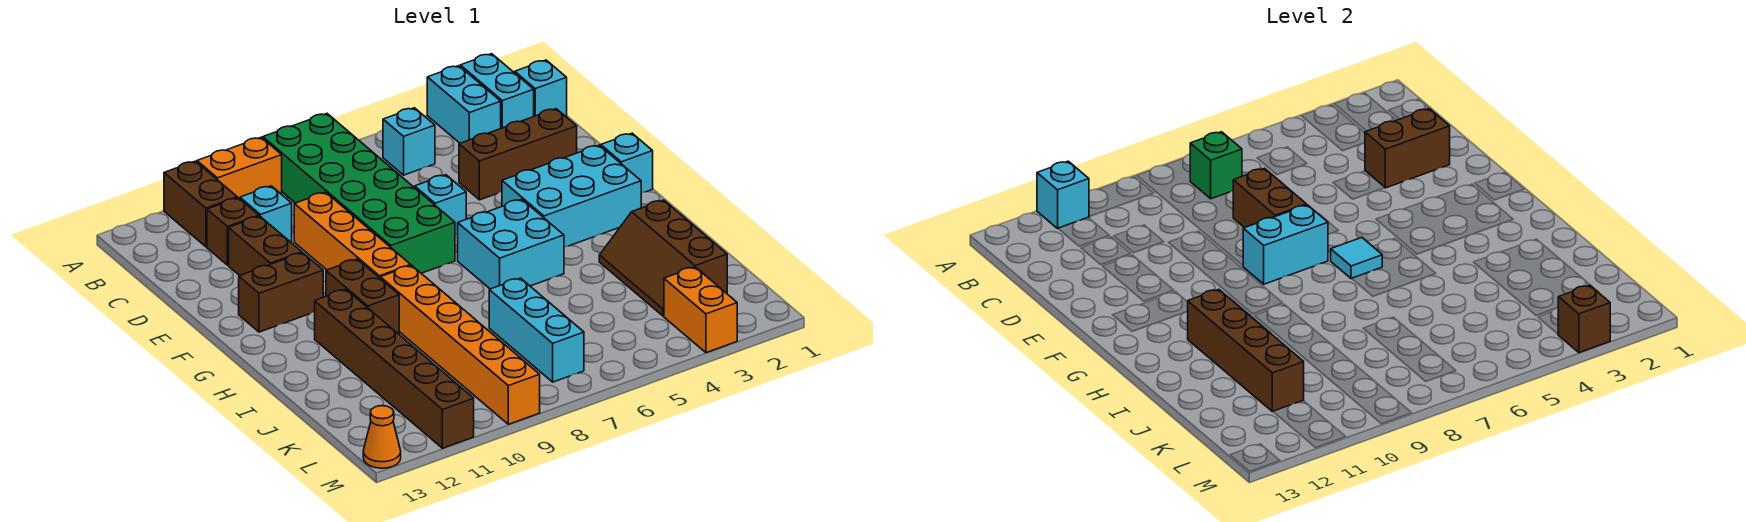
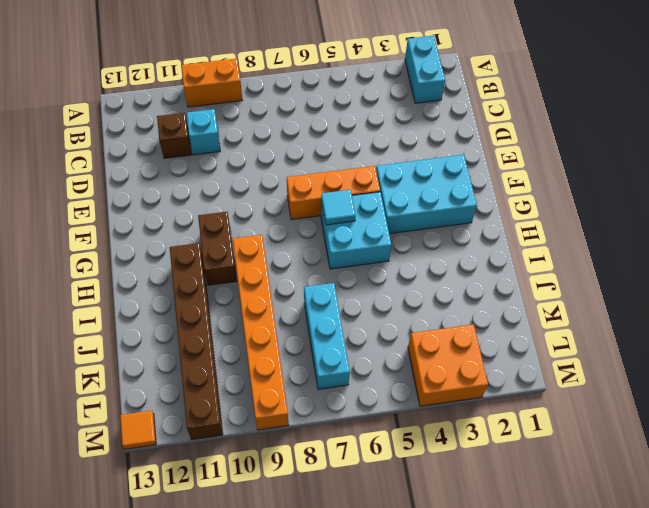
orange 1x3 brick [287,166,380,220] -> green 2x6 brick [263,114,455,273]
orange 2x2 brick [408,324,488,406] -> orange 1x2 brick [664,267,737,353]
orange 1x1 tile [120,411,156,449] -> orange 1x1 cone [363,406,401,468]
none -> cyan 1x2 brick [427,66,501,143]
none -> brown 1x2 brick [164,161,237,247]
none -> cyan 1x1 brick [515,60,567,116]
none -> cyan 1x1 brick [383,108,435,175]

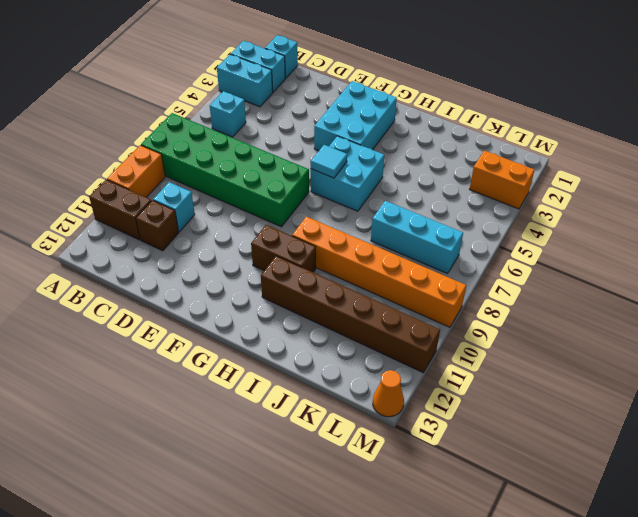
none -> brown 1x3 brick [459,109,577,200]
none -> orange 1x4 brick [294,192,411,278]
none -> brown 1x2 brick [229,216,302,276]
none -> cyan 1x1 brick [415,175,466,234]

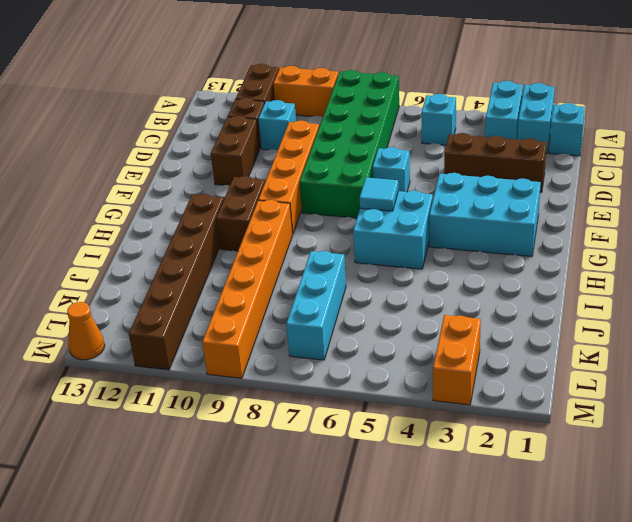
none -> cyan 1x1 brick [601,133,653,193]
none -> brown 1x2 brick [239,253,323,332]
none -> brown 2x3 slope [599,200,727,316]
none -> cyan 1x1 brick [1037,161,1089,228]

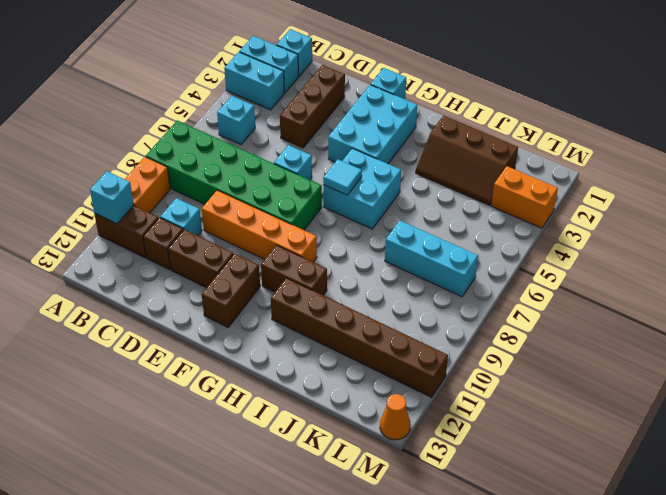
none -> orange 1x6 brick [380,265,540,424]
none -> green 1x1 brick [1190,132,1242,199]
none -> brown 1x2 brick [1365,109,1450,188]
none -> brown 1x2 brick [1233,168,1307,228]

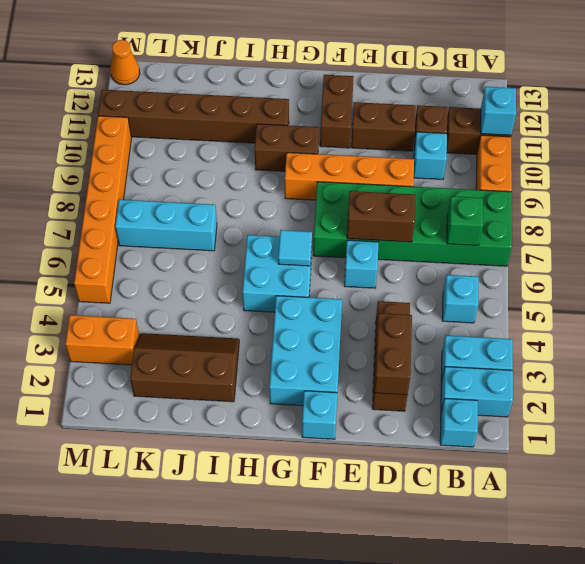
orange 1x6 brick [74,116,131,303] -> orange 1x6 brick turned to [380,265,540,424]
none -> cyan 1x2 brick [1243,205,1328,284]
none -> brown 1x4 brick [1187,289,1304,412]
none -> brown 1x1 brick [1558,285,1610,353]

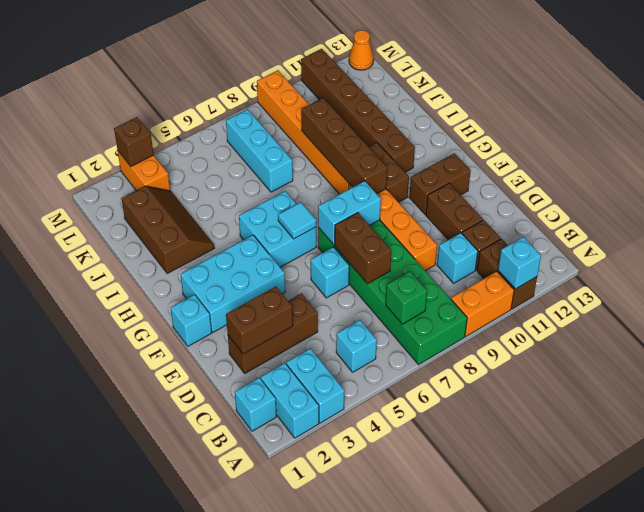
brown 1x4 brick [301,98,387,194] -> brown 1x4 brick moved to [1187,289,1304,412]

